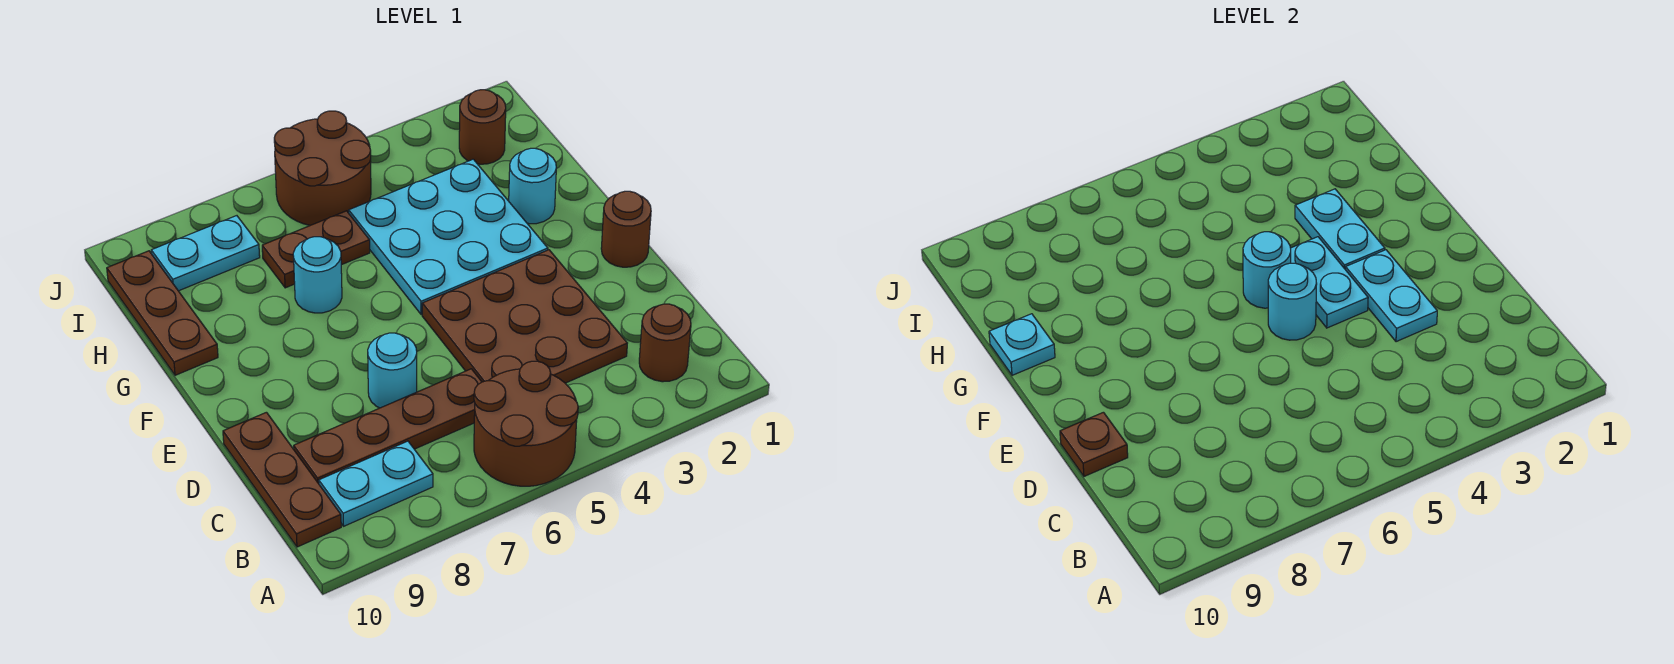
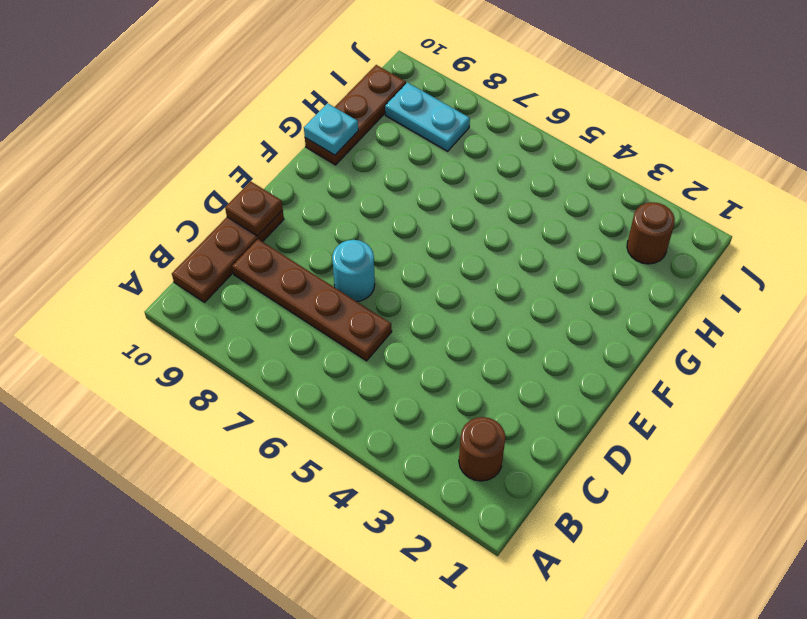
none -> brown 2x2 round brick [474,361,578,486]
none -> cyan 1x2 plate [319,441,433,526]
none -> brown 3x3 plate [422,250,627,383]

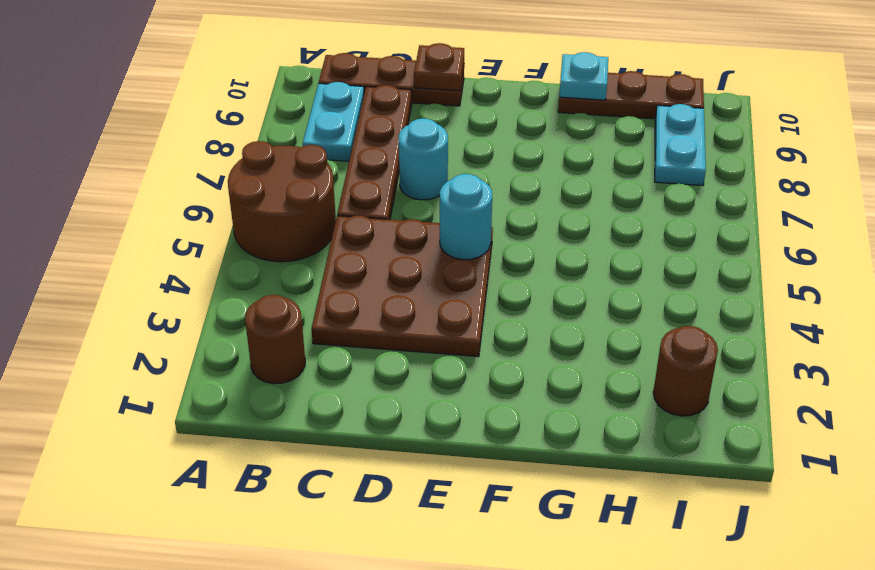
none -> brown 1x1 round brick [601,191,651,267]
none -> cyan 3x3 plate [349,159,548,315]
none -> cyan 1x1 round brick [509,148,556,224]

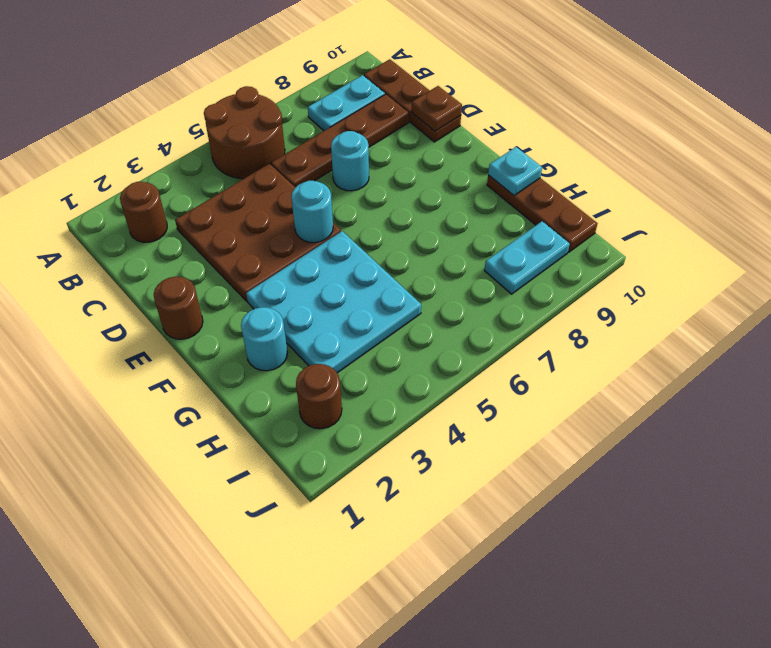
none -> cyan 1x1 round brick [293,237,342,313]
none -> brown 1x2 plate [262,211,370,288]
none -> brown 2x2 round brick [274,111,371,225]

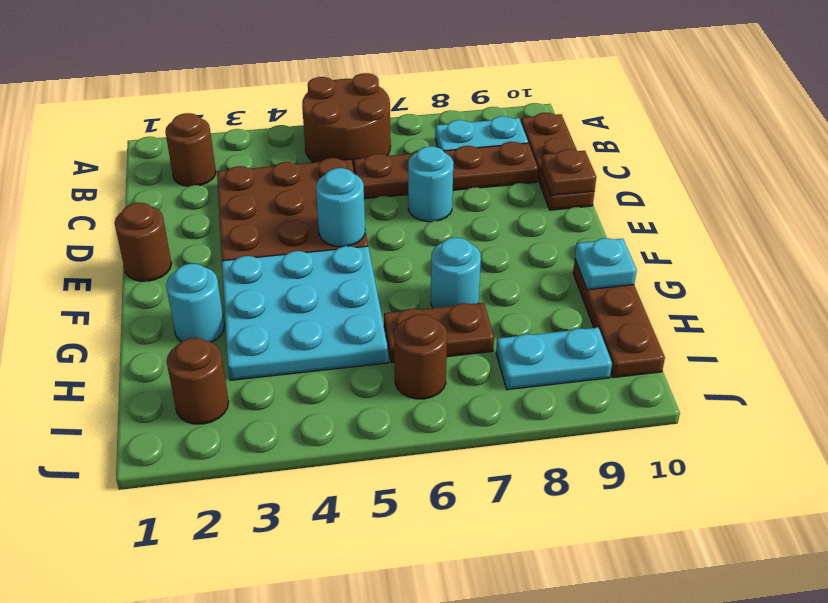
brown 1x1 round brick [394,314,447,399] -> brown 2x2 round brick [274,111,371,225]
none -> cyan 1x2 plate [1346,250,1437,342]
none -> cyan 1x2 plate [1291,237,1368,328]
none -> cyan 1x2 plate [1295,189,1385,270]

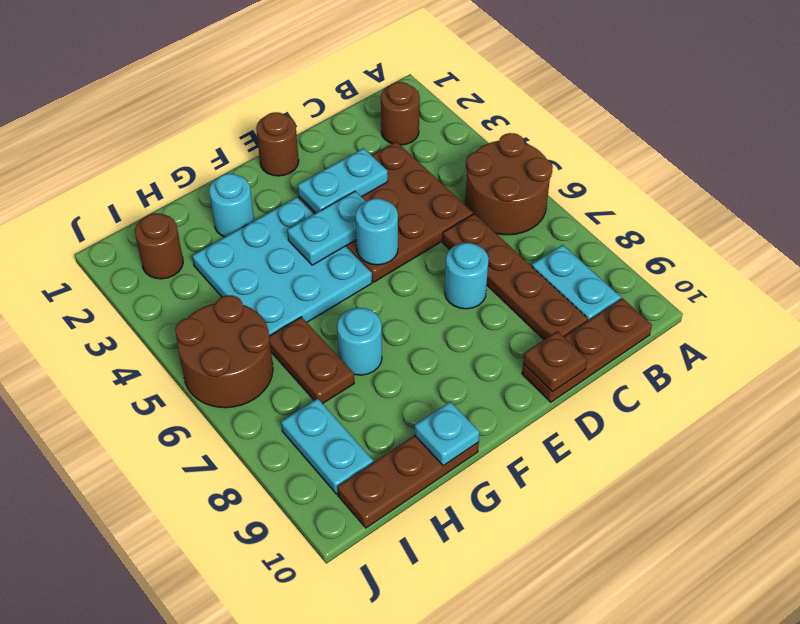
none -> cyan 1x2 plate [1295,189,1385,270]
none -> cyan 1x1 round brick [1243,232,1291,308]

